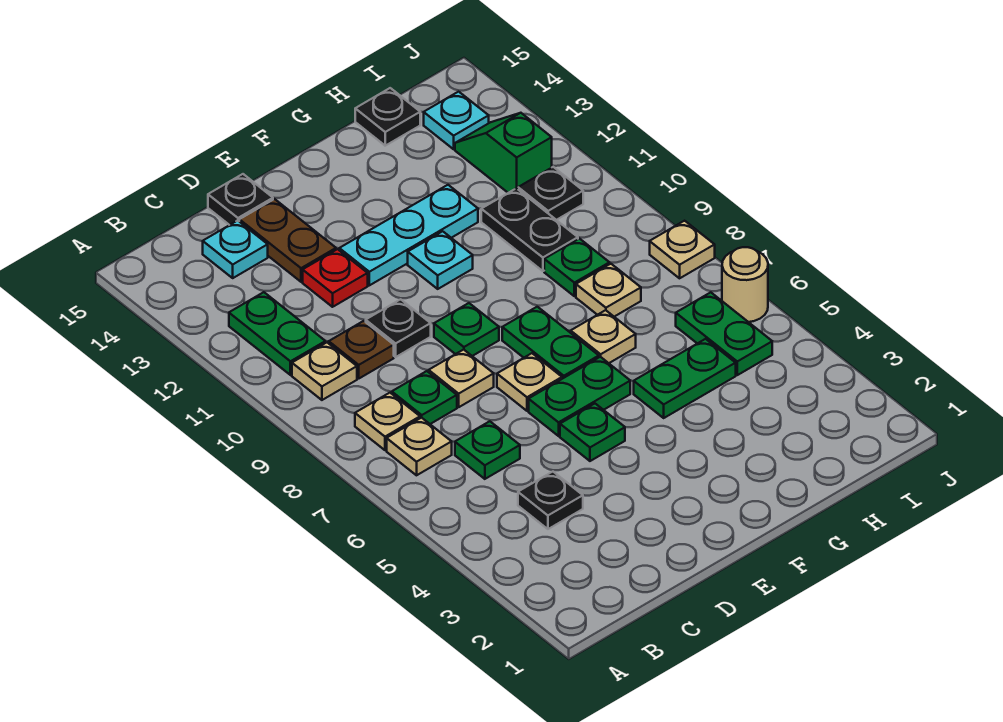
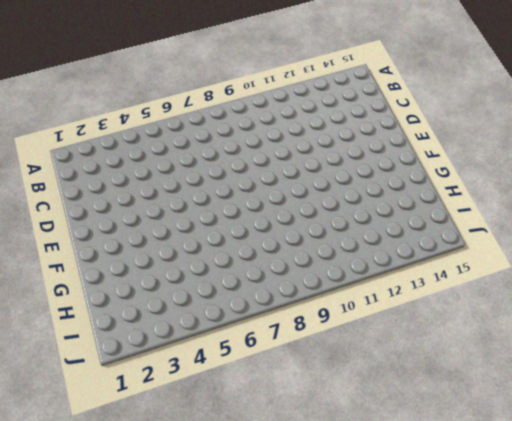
none -> tan 1x1 plate [387,418,452,475]
none -> tan 1x1 plate [355,393,420,450]
none -> tan 1x1 plate [292,343,357,400]
none -> green 1x2 plate [229,292,325,375]

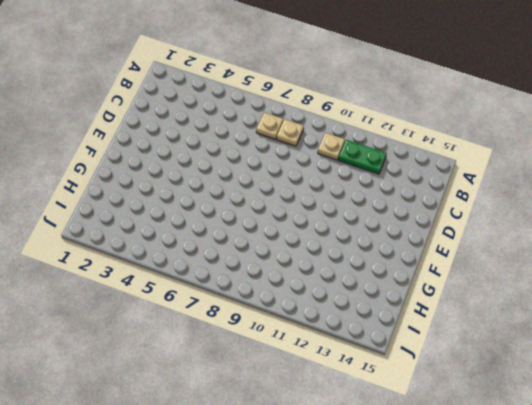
none -> black 1x1 plate [518,472,583,529]
none -> green 1x1 plate [455,421,520,479]
none -> green 1x1 plate [392,371,457,424]
none -> brown 1x1 plate [329,321,394,378]

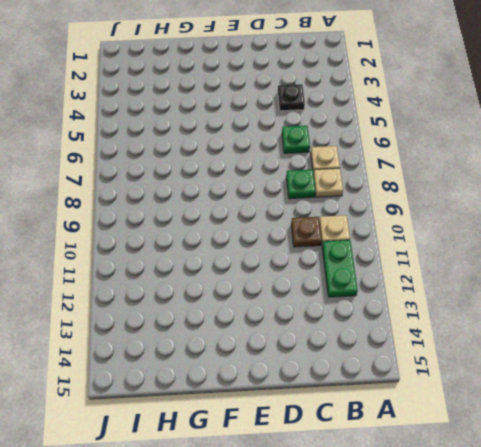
none -> cyan 1x1 plate [203,220,268,278]
none -> tan 1x1 plate [429,350,494,407]
none -> black 1x1 plate [366,299,431,357]
none -> red 1x1 plate [303,249,368,307]

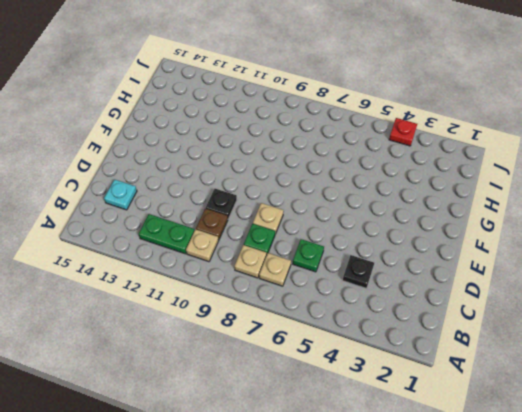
red 1x1 plate [389,118,417,146] -> red 1x1 plate moved to [303,249,368,307]
none -> brown 1x2 plate [239,199,336,282]
none -> black 1x1 plate [208,174,273,225]
none -> green 1x1 plate [560,404,625,461]
none -> green 1x2 plate [529,357,630,436]

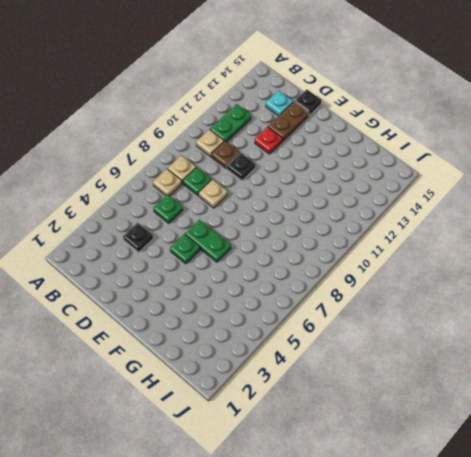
none -> tan 1x1 plate [497,353,562,411]
none -> green 1x1 plate [434,303,499,356]
none -> cyan 1x3 plate [339,185,478,285]
none -> green 1x2 plate [502,307,599,379]

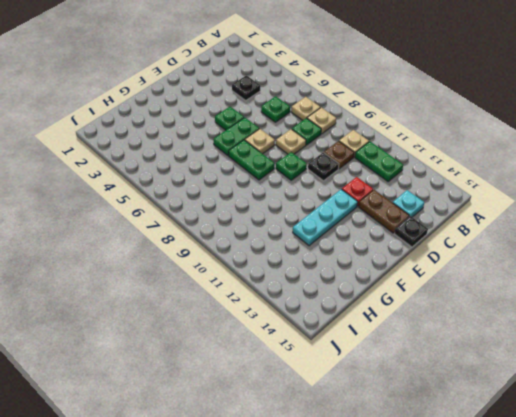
none -> cyan 1x1 plate [408,231,473,289]
none -> green 1x2 plate [634,339,736,418]
none -> tan 1x1 plate [571,310,636,363]
none -> tan 1x1 plate [576,264,641,317]

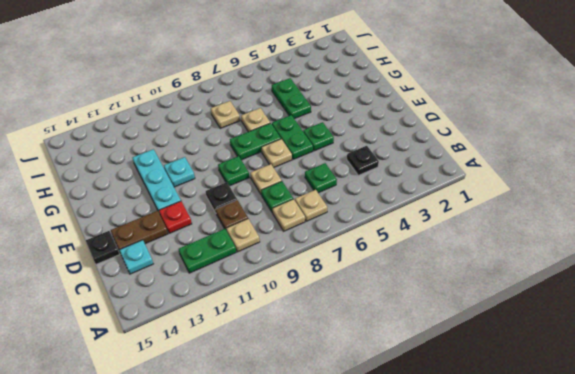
none -> green 1x1 plate [544,239,609,296]
none -> black 1x2 plate [481,188,578,271]
none -> black 1x1 plate [355,88,420,146]
none -> green 1x2 plate [676,292,772,375]

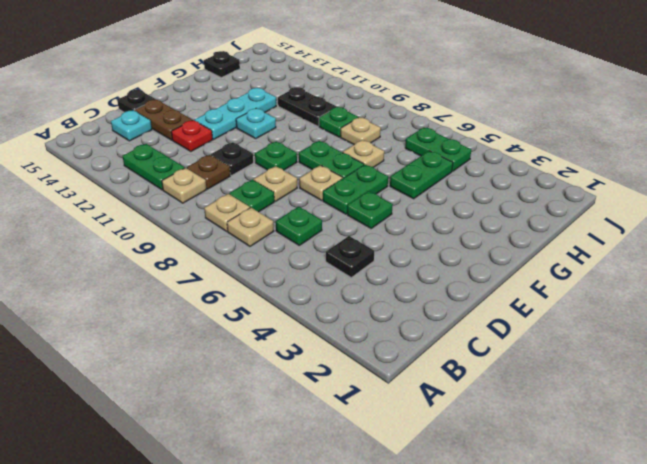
none -> black 1x1 plate [518,167,583,220]
none -> green 1x2 slope [455,113,552,193]
none -> cyan 1x1 plate [424,92,489,149]
none -> tan 1x1 round brick [722,247,768,322]

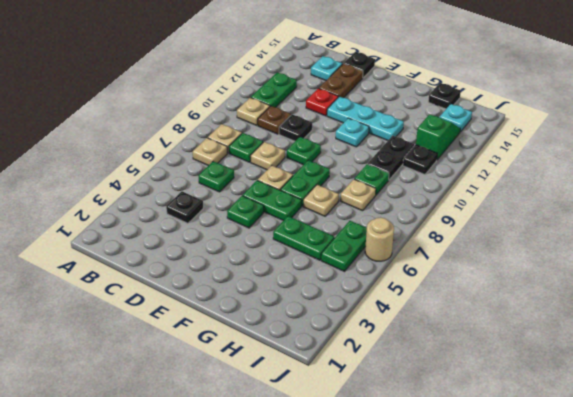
none -> tan 1x1 plate [650,221,715,278]

